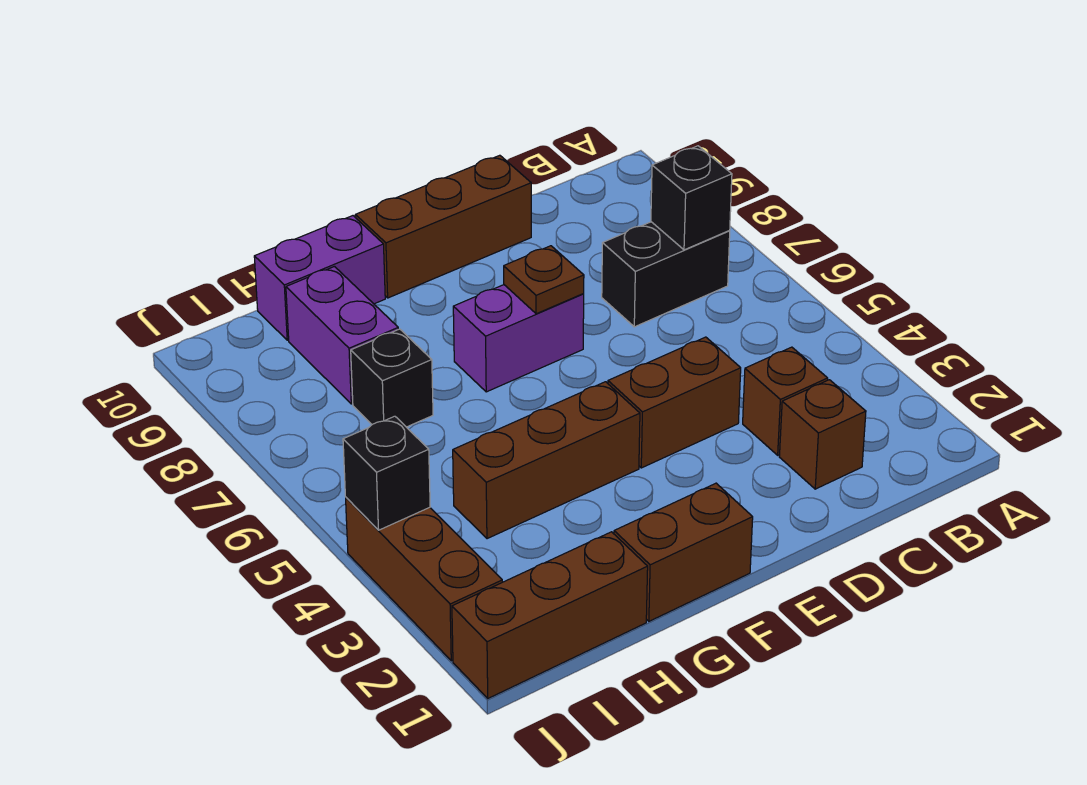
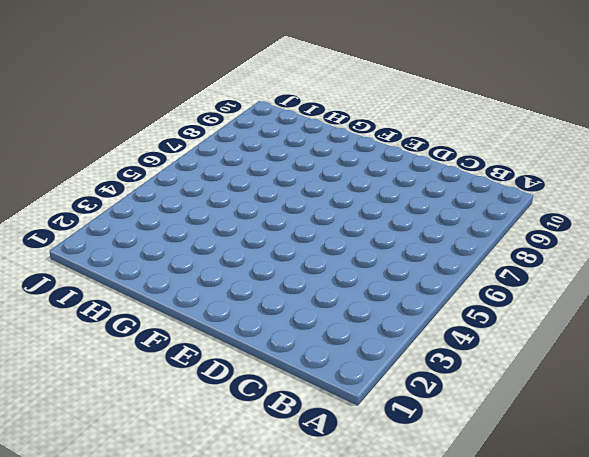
none -> black 1x2 brick [602,222,730,327]
none -> brown 1x1 brick [779,380,866,489]
none -> brown 1x1 brick [743,347,828,455]

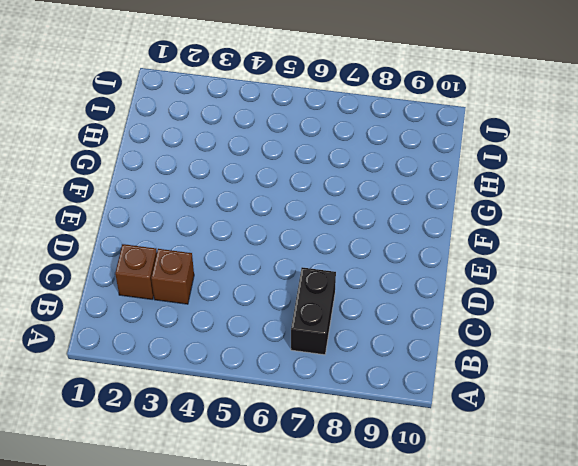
none -> brown 1x2 brick [608,337,741,468]
none -> brown 1x3 brick [355,155,531,298]
none -> purple 1x2 brick [453,285,584,392]

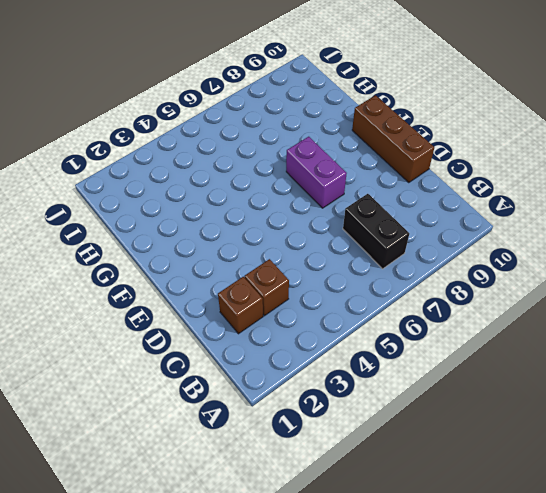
none -> brown 1x2 brick [608,337,741,468]
none -> brown 1x2 brick [614,483,753,621]
none -> brown 1x3 brick [453,382,640,539]

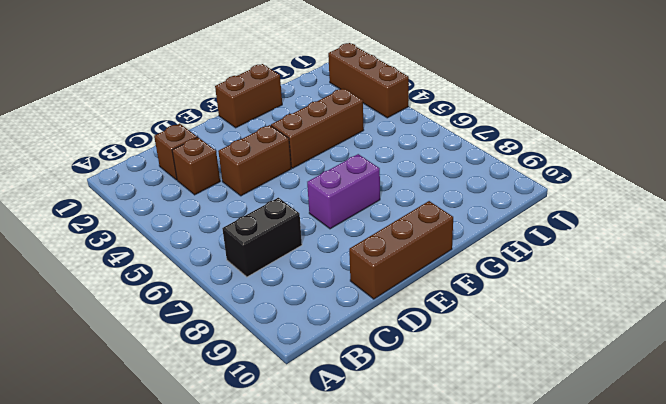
none -> purple 1x2 brick [254,216,385,340]
none -> brown 1x3 brick [452,532,648,698]
none -> black 1x1 brick [351,329,433,427]

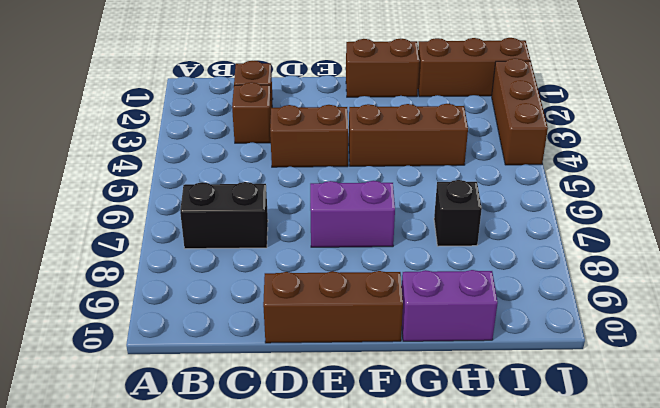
none -> purple 1x2 brick [286,267,398,404]
none -> black 1x1 brick [651,146,732,250]
none -> brown 1x1 plate [504,246,584,314]

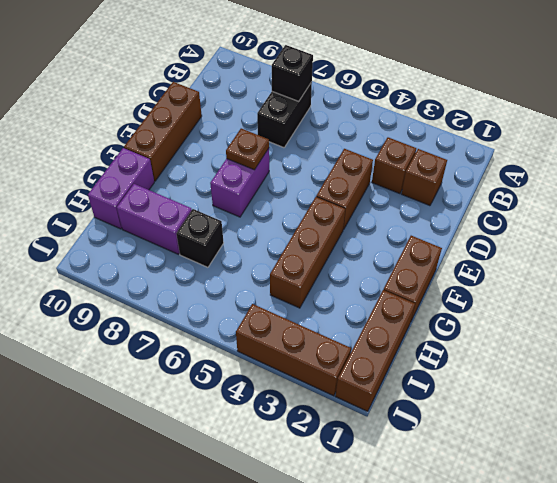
none -> black 1x1 brick [343,416,430,530]

